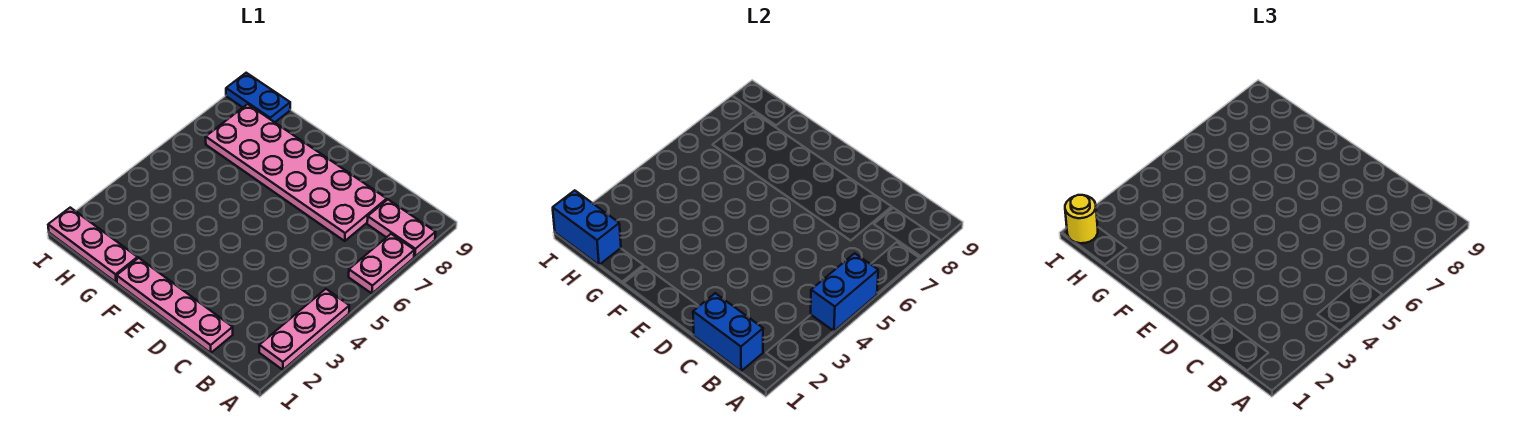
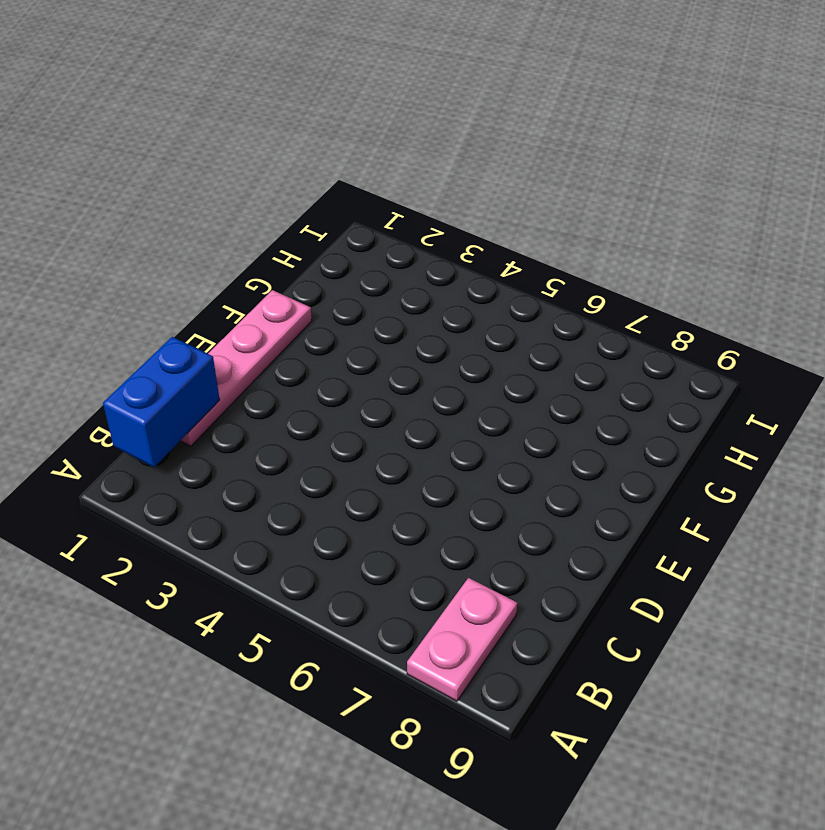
none -> pink 1x3 plate [259,289,349,370]
none -> pink 1x2 plate [349,234,414,293]

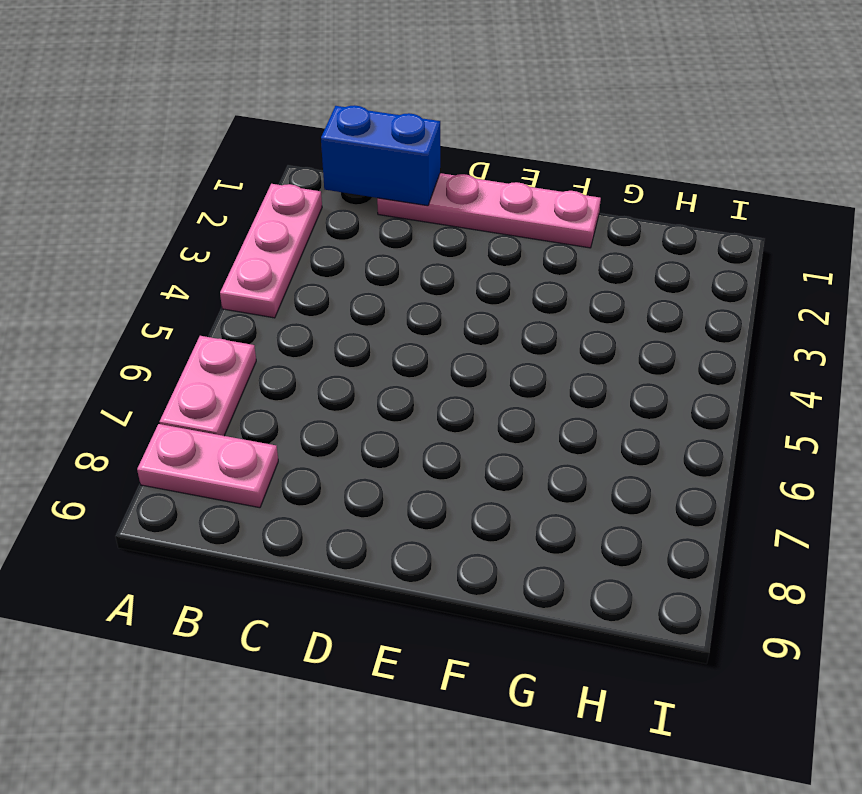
none -> pink 2x6 plate [206,104,387,241]
none -> pink 1x3 plate [48,208,138,282]

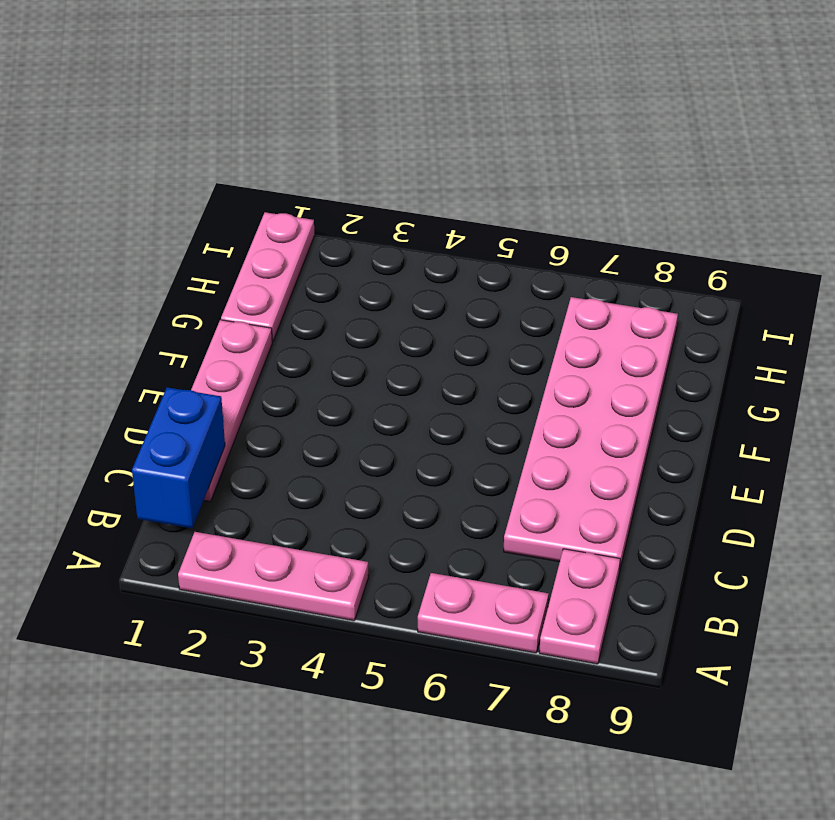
none -> blue 1x2 plate [226,73,290,122]
none -> blue 1x2 brick [811,253,878,331]

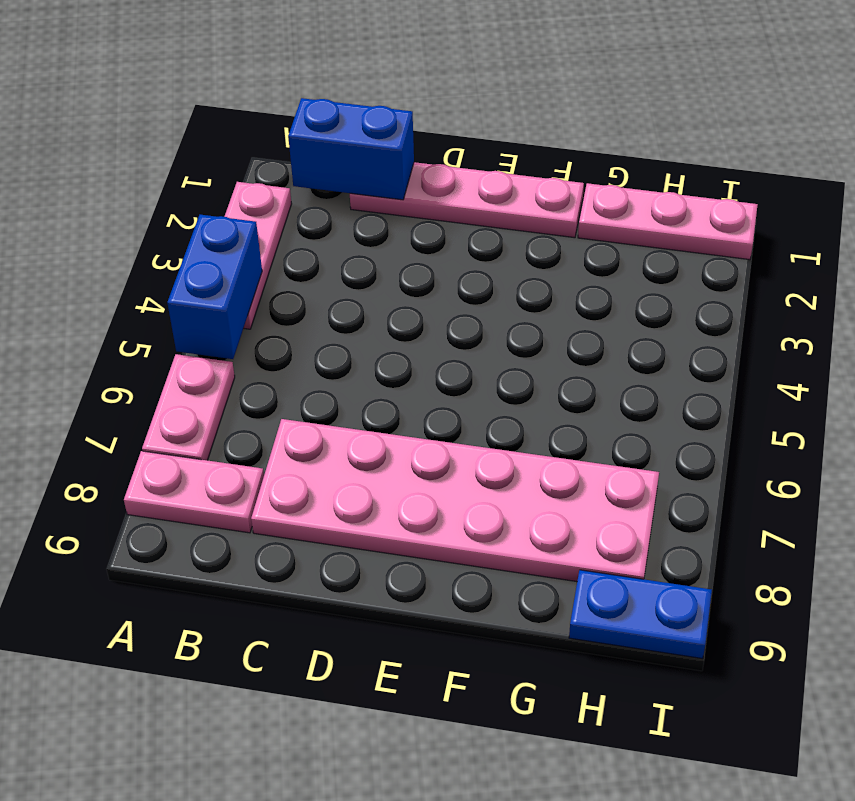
none -> blue 1x2 brick [553,190,621,265]
none -> yellow 1x1 round brick [1065,195,1098,243]

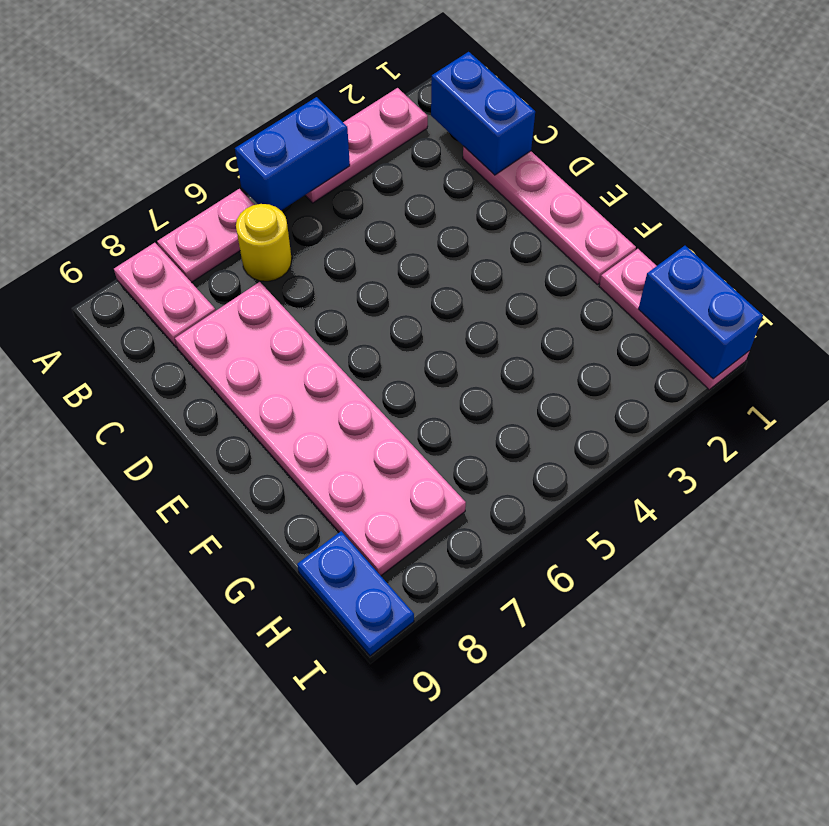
yellow 1x1 round brick [236,204,292,281] -> yellow 1x1 round brick moved to [1065,195,1098,243]

